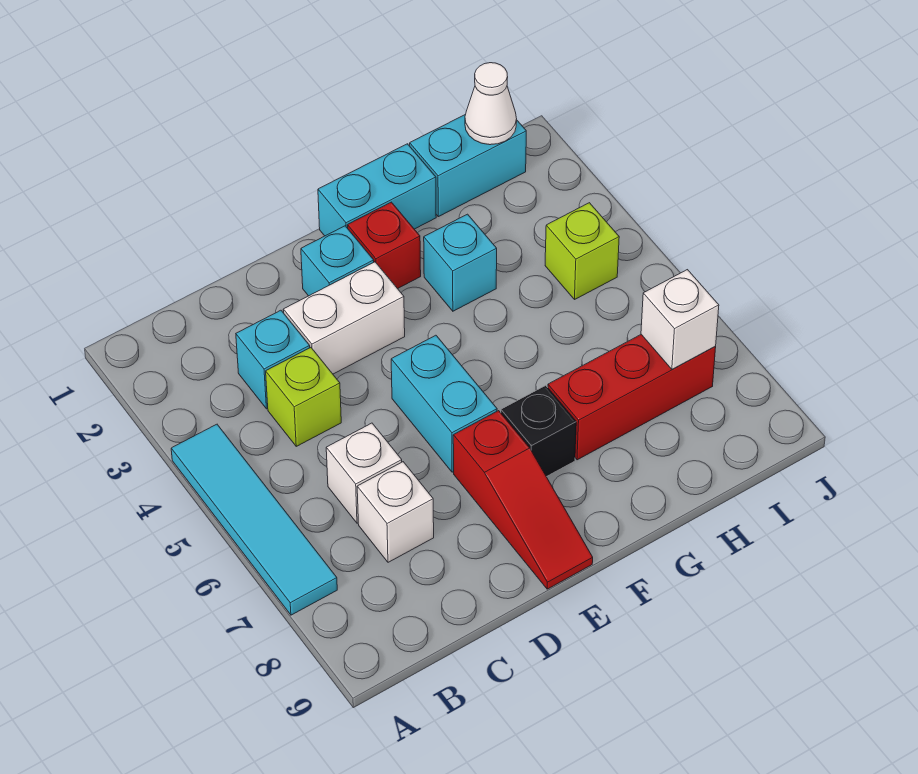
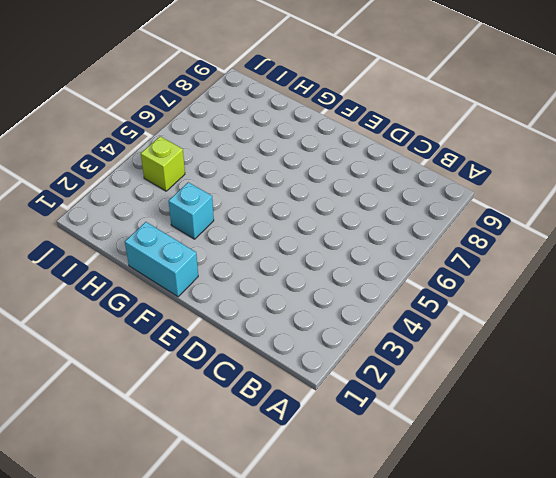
none -> cyan 1x4 tile [171,424,337,615]
none -> cyan 1x1 brick [236,310,310,409]
none -> lime 1x1 brick [266,348,341,446]

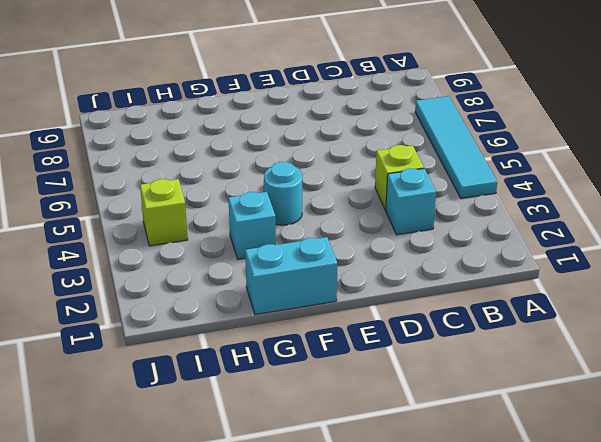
cyan 1x1 round brick [264,162,302,225] -> none
none -> white 1x1 brick [326,423,402,523]
none -> white 1x1 brick [357,462,434,562]
none -> white 1x2 brick [283,262,405,374]

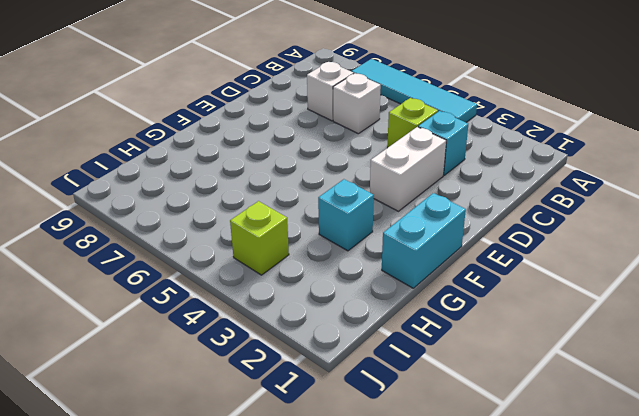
none -> cyan 1x1 brick [301,226,374,296]
none -> cyan 1x2 brick [391,335,497,472]
none -> red 1x3 slope [453,411,593,589]

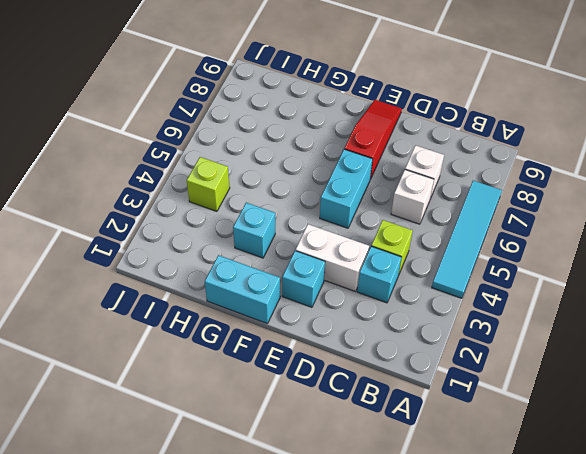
none -> red 1x1 brick [347,202,421,289]
none -> black 1x1 brick [501,385,576,477]
none -> red 1x3 brick [548,335,716,460]

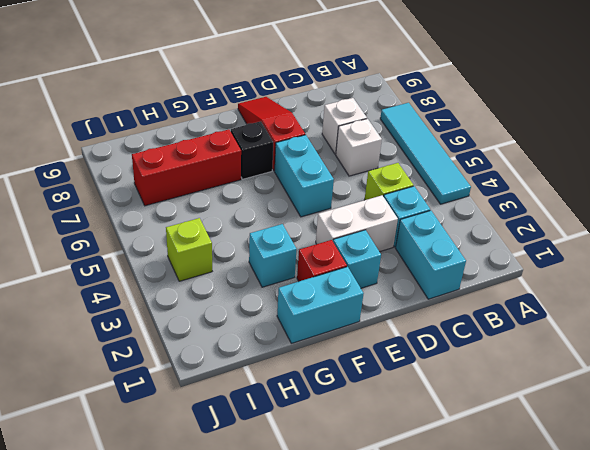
cyan 1x2 brick [396,211,466,299] -> cyan 1x2 brick turned to [410,114,526,217]
none -> white 1x1 cone [465,63,517,145]
none -> white 1x1 brick [641,270,719,369]

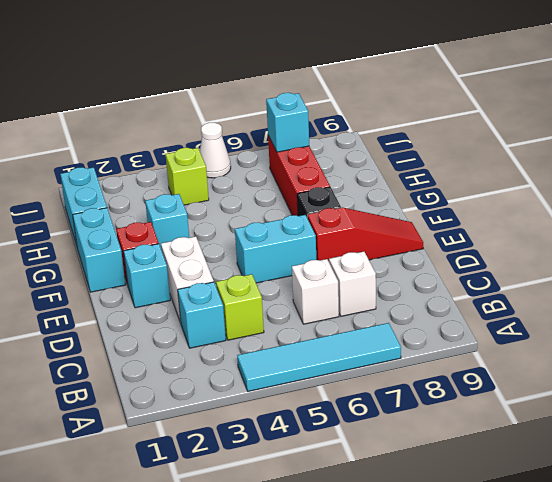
cyan 1x1 brick [266,93,309,152] -> white 1x1 brick [641,270,719,369]
white 1x1 cone [200,123,231,178] -> white 1x1 cone moved to [465,63,517,145]

